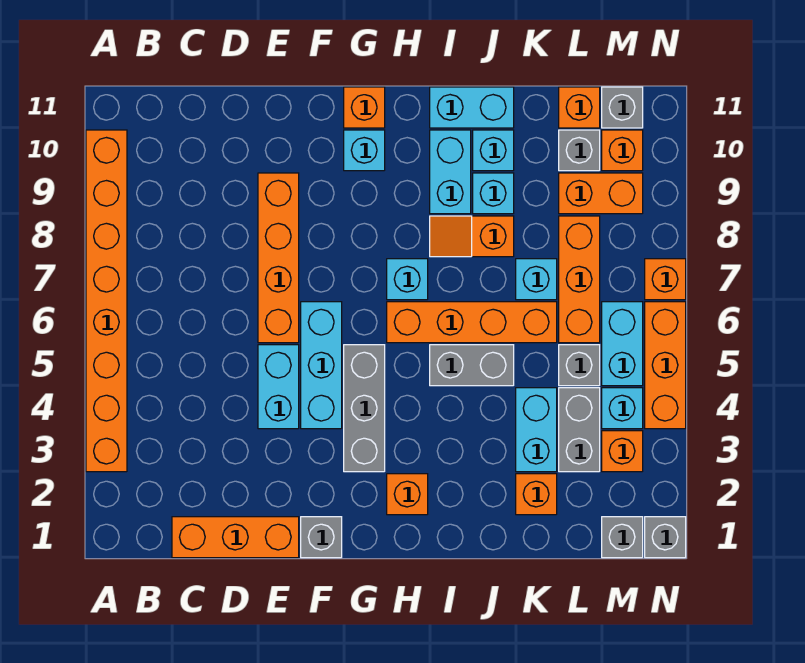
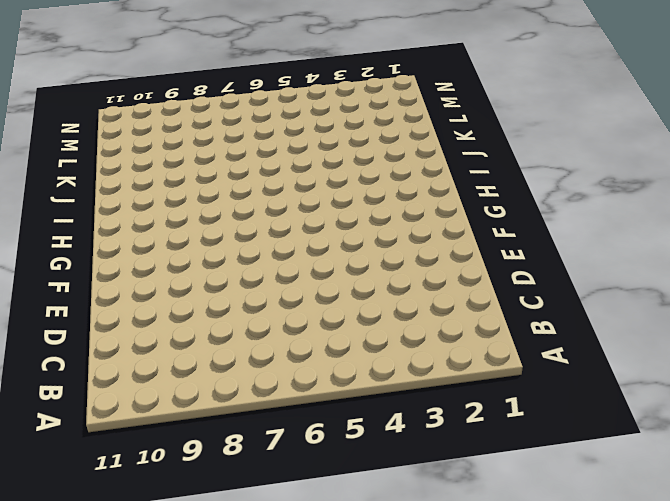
none -> orange 1x8 brick [86,130,127,472]
none -> orange 1x3 brick [172,517,299,558]
none -> cyan 1x2 brick [258,345,299,429]
none -> orange 1x4 brick [258,173,299,343]

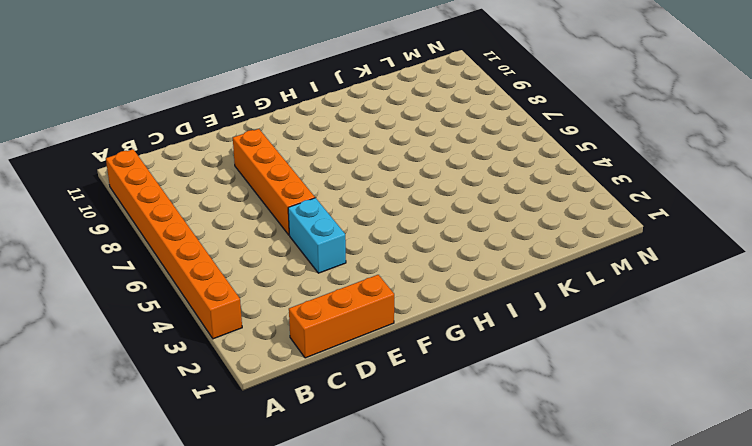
none -> grey 1x1 brick [301,517,342,558]
none -> cyan 1x3 brick [301,302,342,429]
none -> grey 1x3 brick [344,345,385,472]
none -> cyan 1x1 brick [344,130,385,171]

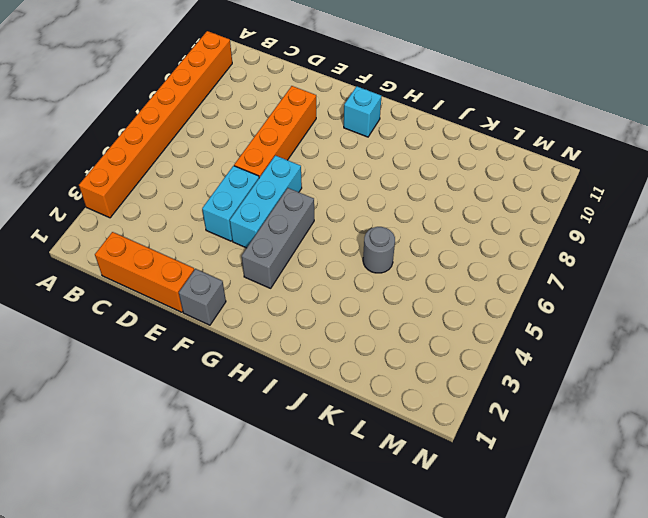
grey 1x1 round brick [363,227,395,273] -> grey 1x2 brick [430,345,514,386]
none -> orange 1x1 brick [344,87,385,128]
none -> orange 1x1 brick [387,474,428,515]
none -> orange 1x4 brick [387,302,557,343]
none -> cyan 1x1 brick [387,259,428,300]

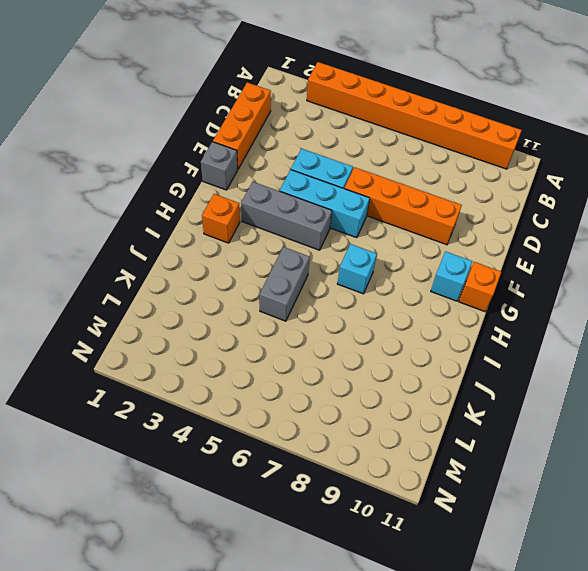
none -> orange 1x4 brick [387,302,557,343]
none -> orange 1x2 slope [430,216,514,257]
none -> cyan 1x2 brick [430,130,471,214]
none -> cyan 1x2 brick [430,87,514,128]

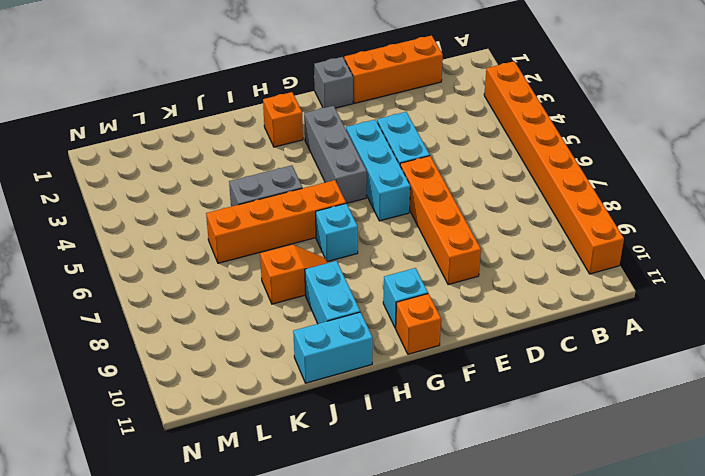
none -> cyan 1x1 brick [473,173,514,214]
none -> cyan 1x1 brick [473,130,514,171]
none -> orange 1x1 brick [516,474,557,515]
none -> cyan 1x2 brick [516,388,557,472]

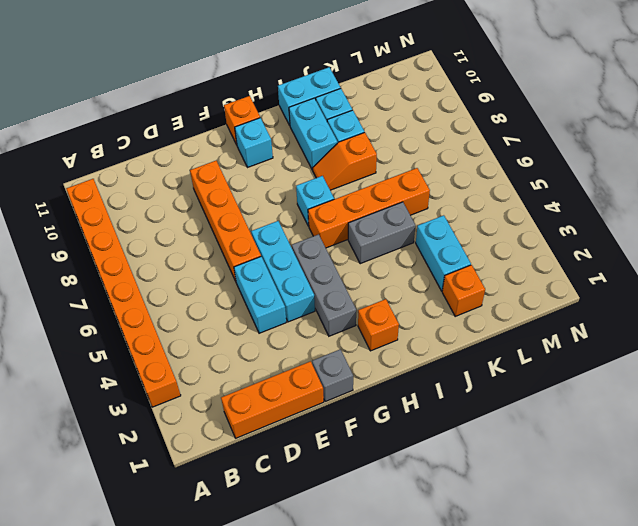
none -> cyan 1x1 brick [516,259,557,300]
none -> grey 1x2 brick [559,388,600,472]
none -> grey 1x1 brick [559,345,600,386]
none -> orange 1x3 brick [559,216,600,343]

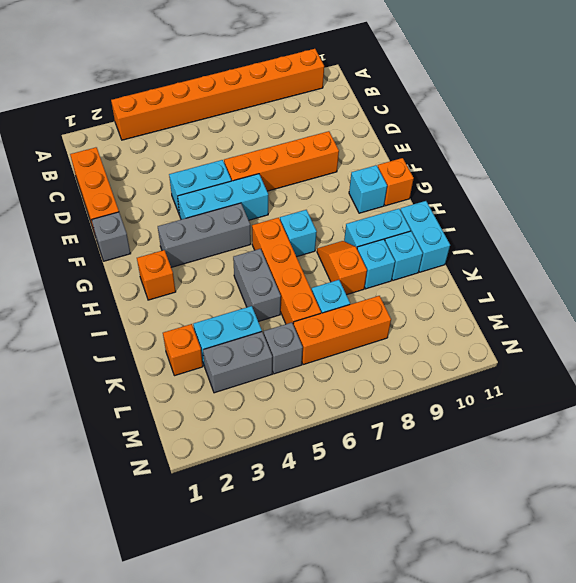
none -> orange 1x2 brick [559,173,643,214]
none -> grey 1x1 brick [559,130,600,171]
none -> orange 1x1 brick [559,87,600,128]
none -> grey 1x1 brick [602,517,643,558]

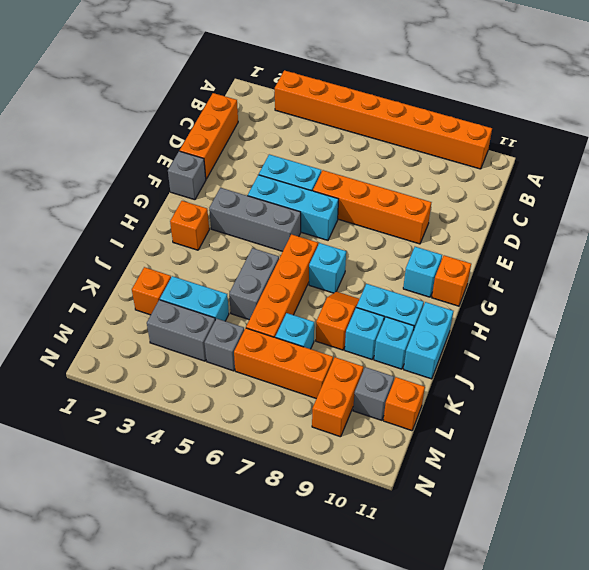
none -> grey 1x1 brick [602,517,643,558]
none -> orange 1x1 brick [602,431,643,472]
none -> cyan 1x1 brick [602,388,643,429]
none -> cyan 1x2 brick [602,302,643,386]

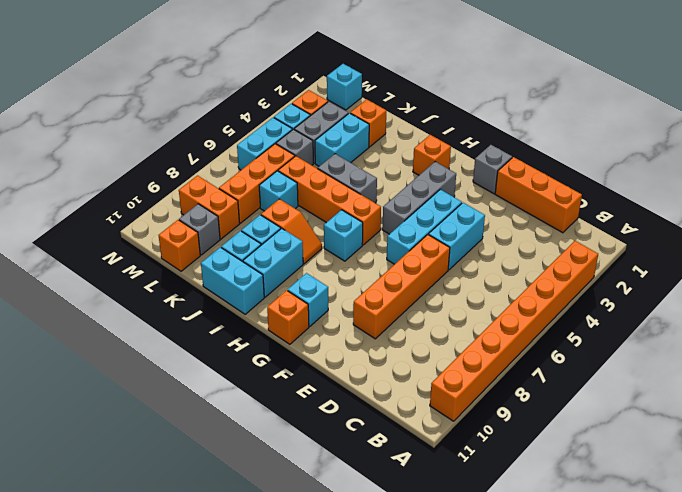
cyan 1x1 brick [327,64,362,110] -> grey 1x1 brick [602,517,643,558]
none -> orange 1x1 brick [602,130,643,171]
none -> grey 1x1 brick [602,87,643,128]
none -> grey 1x1 brick [645,517,686,558]
none -> orange 1x3 brick [645,302,686,429]

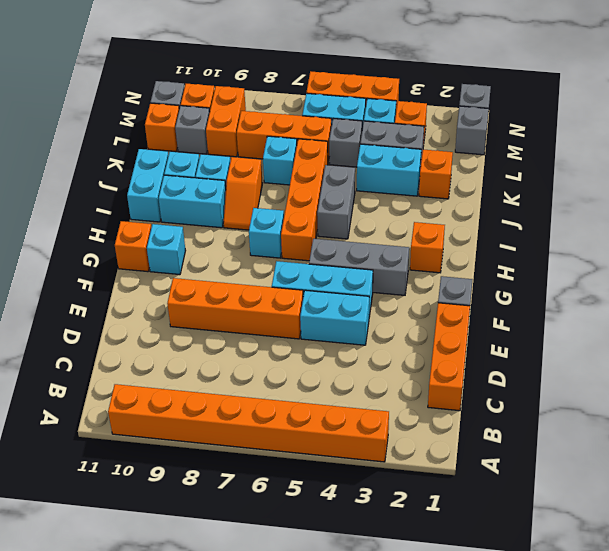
none -> orange 1x1 brick [645,259,686,300]

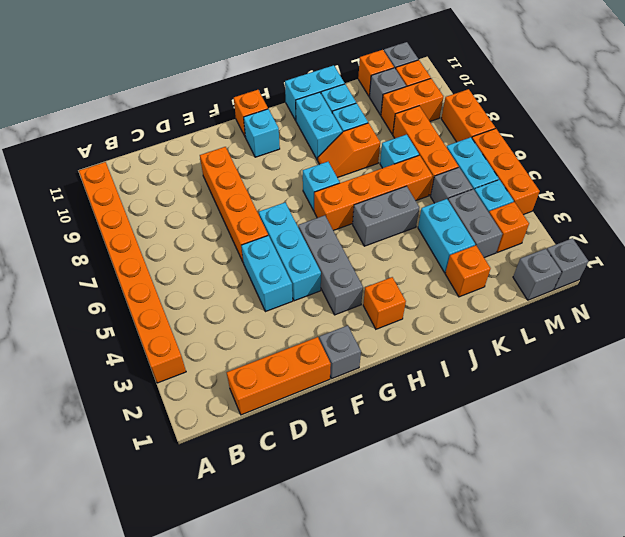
orange 1x2 brick [441,89,495,142] -> orange 1x1 brick [645,259,686,300]

